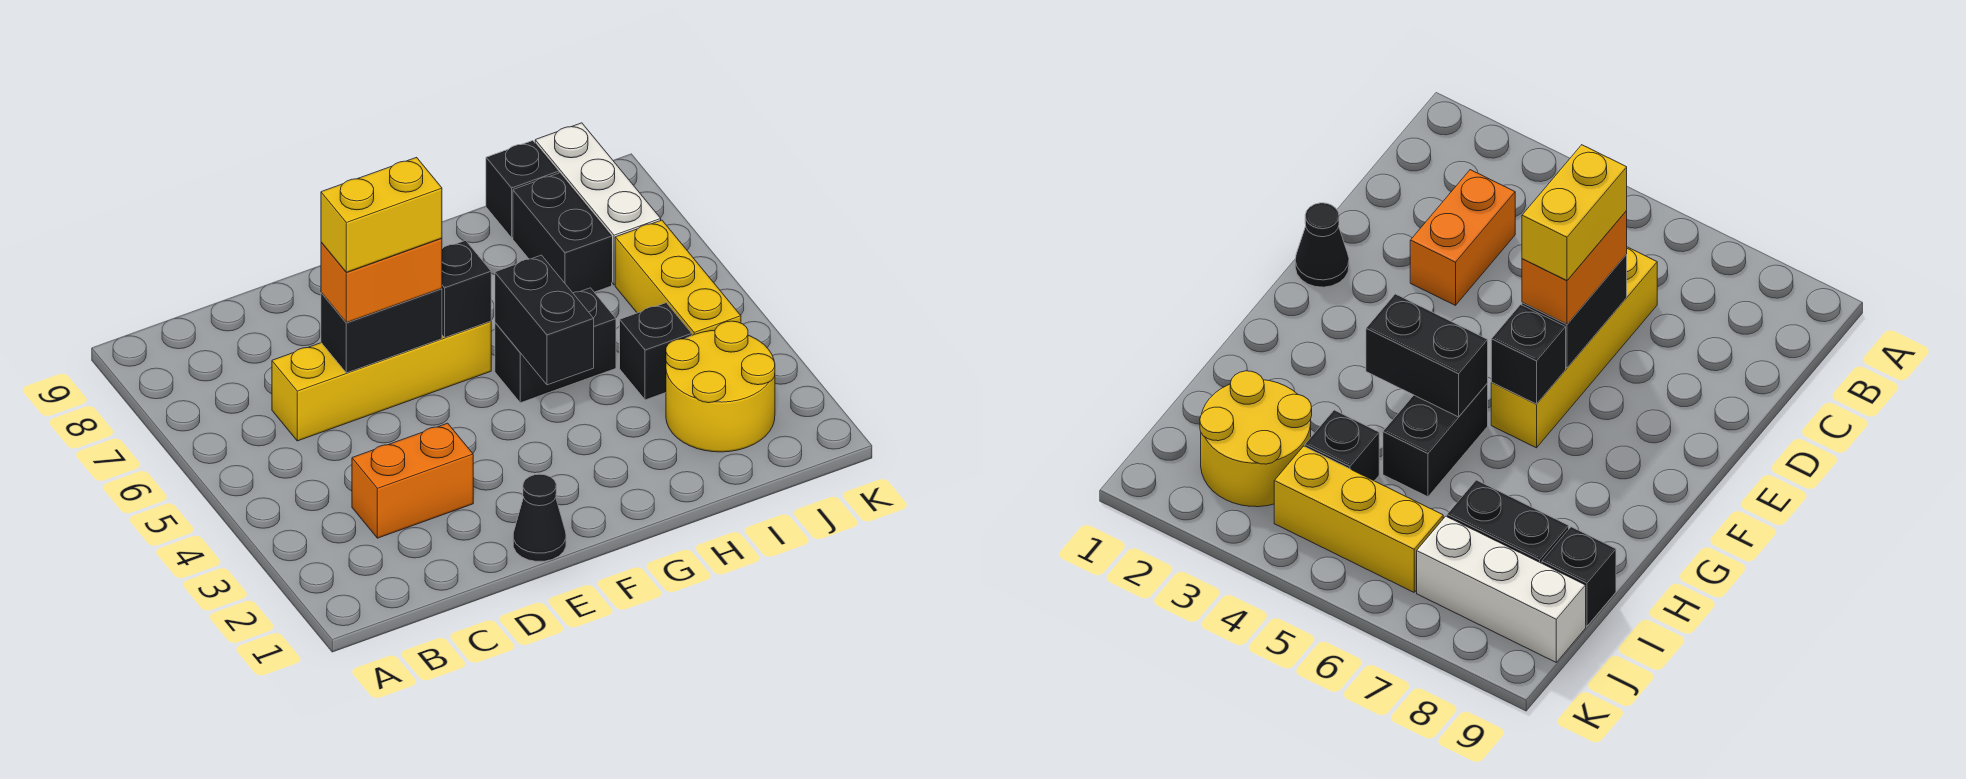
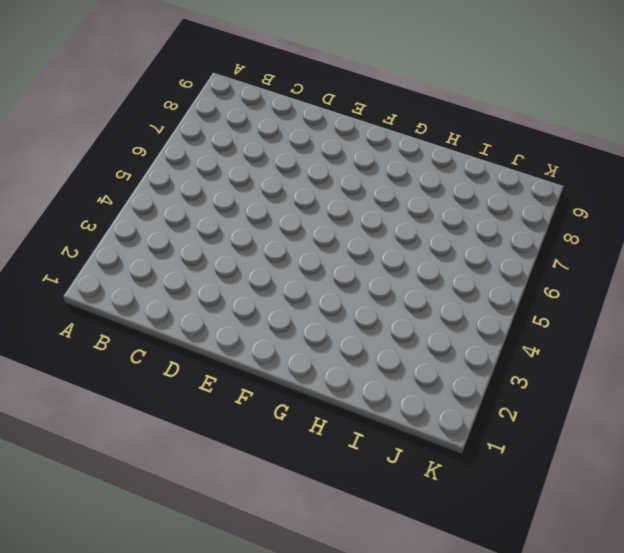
none -> orange 1x2 brick [352,423,473,538]
none -> yellow 1x4 brick [272,321,491,441]
none -> black 1x1 cone [513,474,566,561]

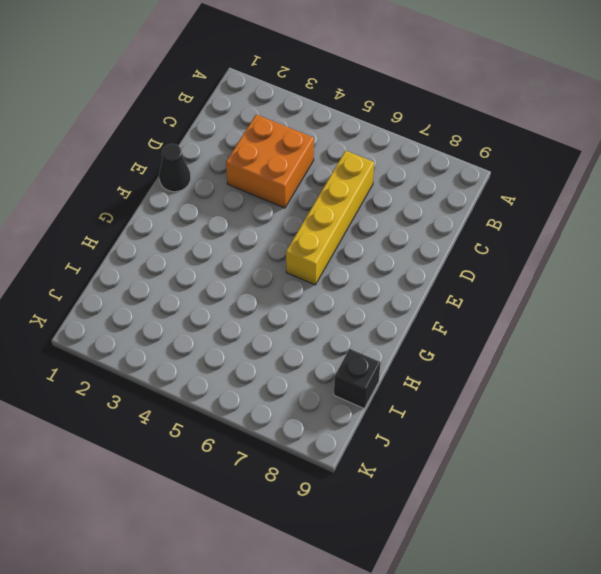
orange 2x2 brick [226,114,314,208] -> orange 1x2 brick [352,423,473,538]
none -> black 1x2 brick [495,288,616,403]
none -> yellow 2x2 round brick [666,321,775,452]
none -> black 1x1 brick [620,303,692,400]

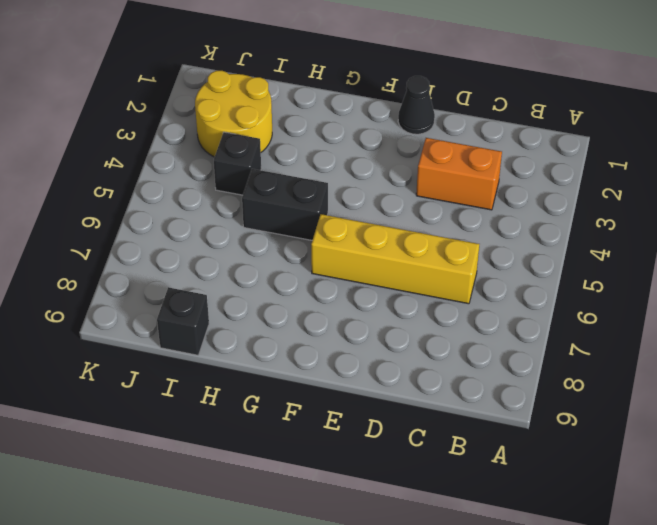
none -> black 1x2 brick [513,173,612,293]
none -> yellow 1x3 brick [615,220,741,335]
none -> white 1x3 brick [535,123,661,285]

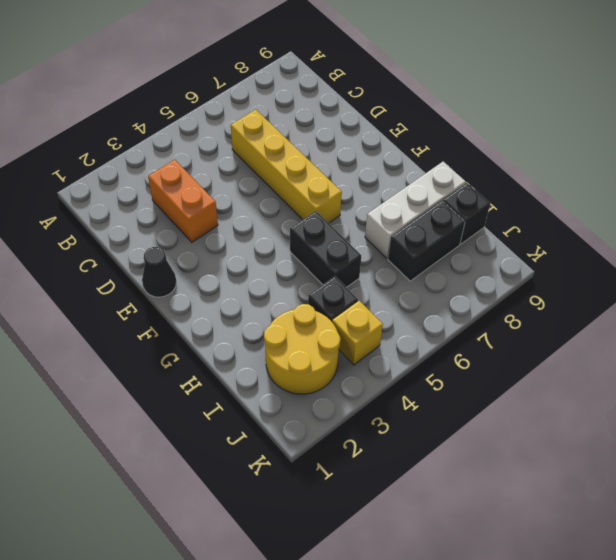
white 1x3 brick [365,162,466,258] -> white 1x3 brick moved to [535,123,661,285]
yellow 1x1 brick [332,301,383,365] -> yellow 1x3 brick [615,220,741,335]
none -> black 1x2 brick [321,289,442,373]
none -> black 1x1 brick [442,240,491,337]
none -> black 1x2 brick [495,255,594,385]

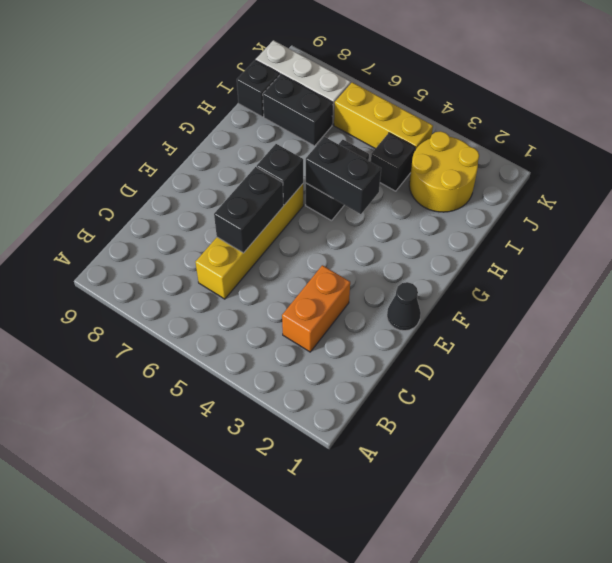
none -> orange 1x2 brick [321,238,442,323]
none -> yellow 1x2 brick [321,157,442,272]

